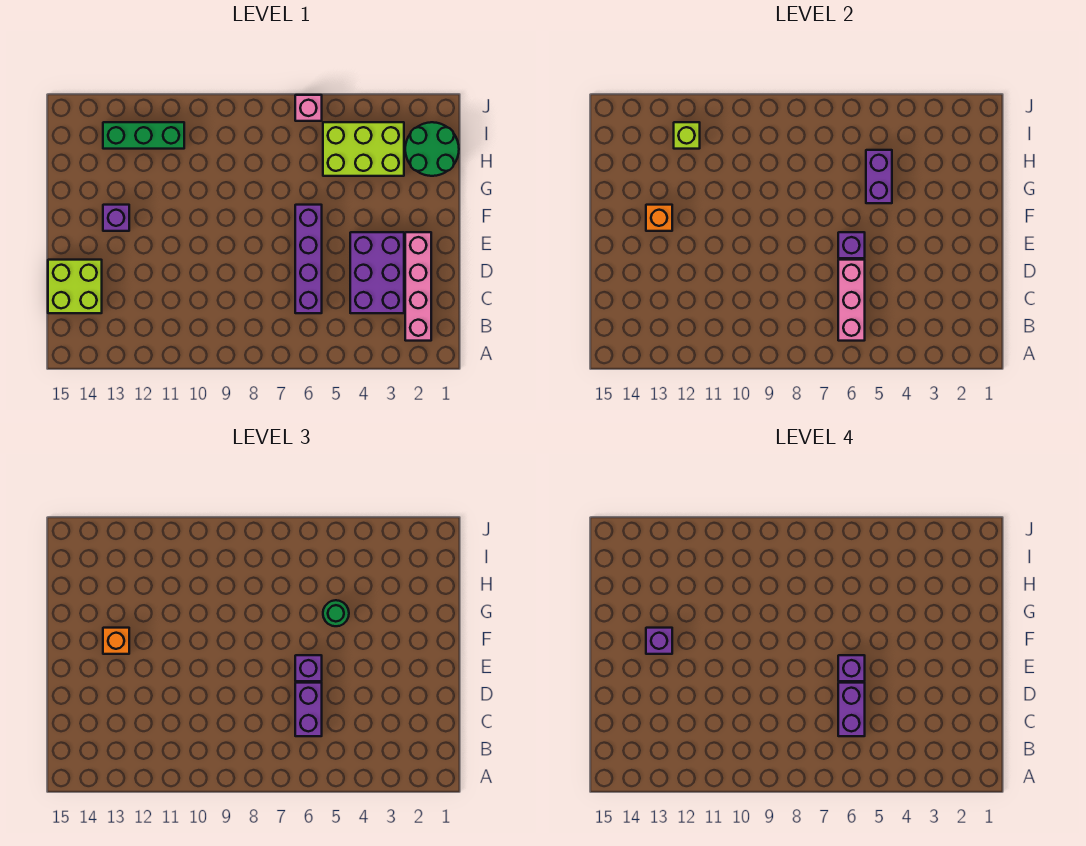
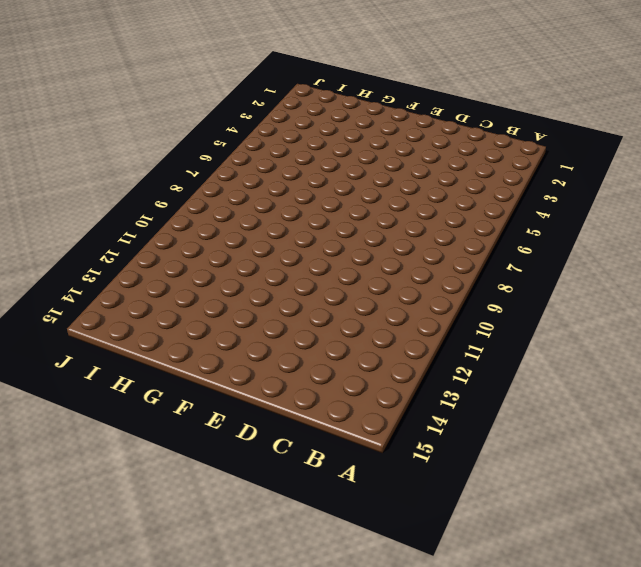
none -> pink 1x4 brick [405,232,431,341]
none -> purple 2x3 brick [350,232,404,313]
none -> purple 1x4 brick [295,205,322,313]

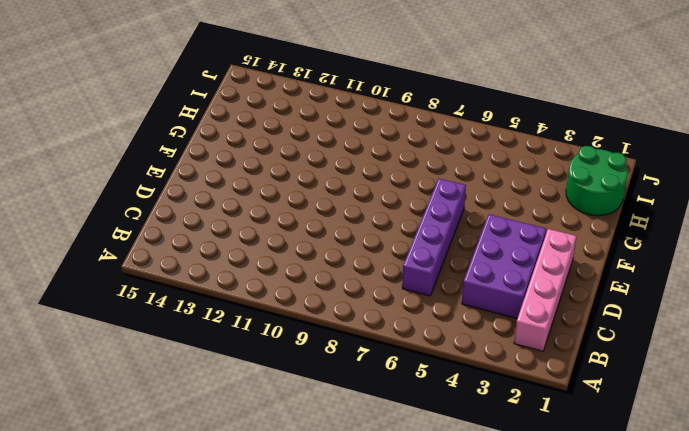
none -> lime 2x2 brick [48,260,102,313]
none -> purple 1x1 brick [103,205,129,231]
none -> lime 2x3 brick [323,122,404,176]

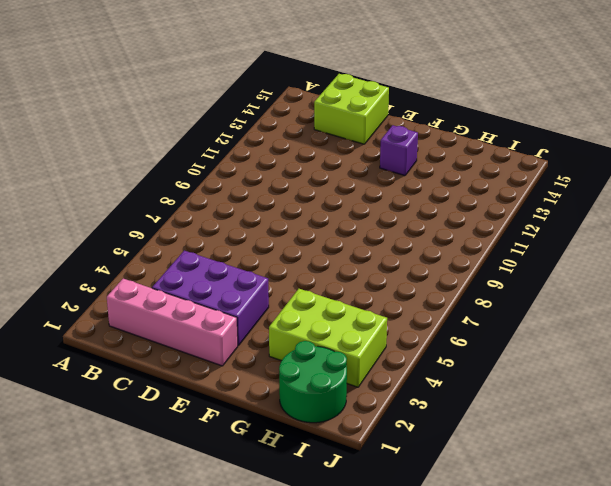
lime 2x3 brick [269,289,387,387] -> lime 2x3 brick turned to [323,122,404,176]
none -> purple 1x4 brick [295,205,322,313]
none -> green 1x3 brick [103,122,184,149]
none -> pink 1x1 brick [295,95,322,121]

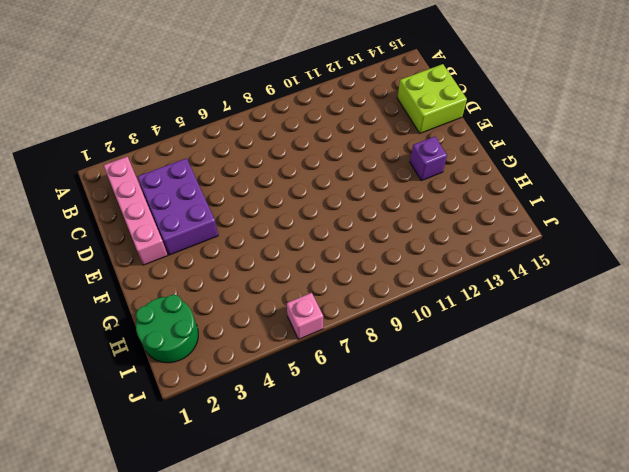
none -> purple 1x4 brick [295,205,322,313]
none -> lime 2x3 brick [323,122,404,176]
none -> green 1x3 brick [103,122,184,149]

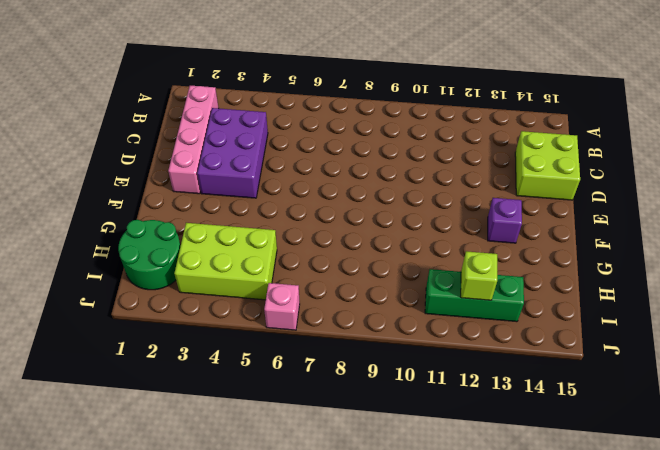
none -> purple 1x4 brick [295,205,322,313]
none -> pink 1x3 brick [838,260,865,341]
none -> purple 1x1 brick [838,232,865,258]

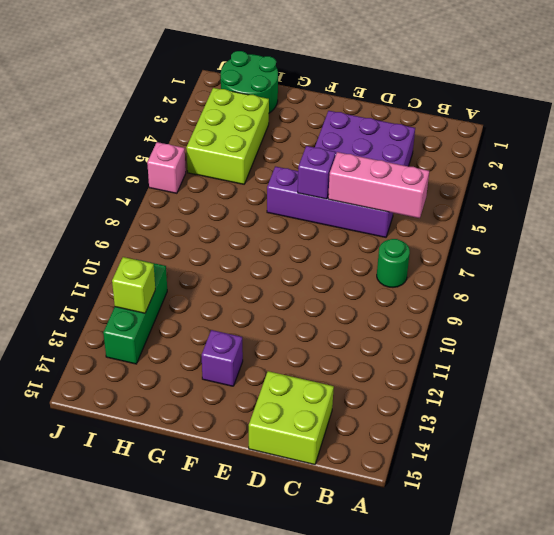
green 1x1 round brick [377,239,410,287] -> green 1x1 round brick moved to [323,600,349,626]
none -> pink 1x4 brick [405,232,431,341]
none -> orange 1x1 brick [646,205,672,231]
none -> purple 1x2 brick [866,150,892,203]

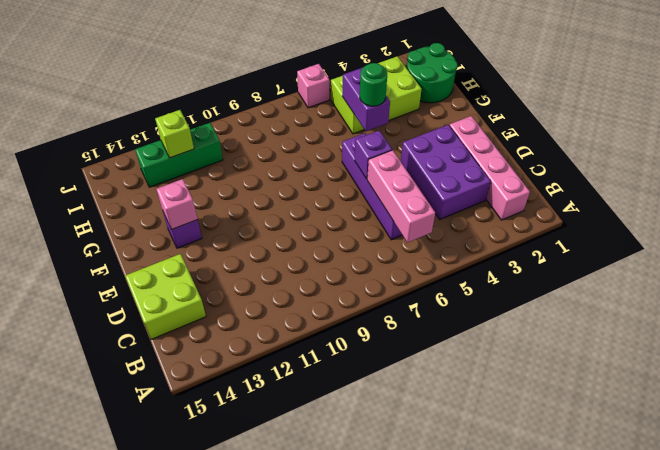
pink 1x1 brick [156,179,197,229] -> orange 1x1 brick [646,205,672,231]
none -> purple 1x2 brick [295,683,322,736]
none -> purple 1x1 brick [295,655,322,681]
none -> orange 1x1 brick [103,628,129,654]

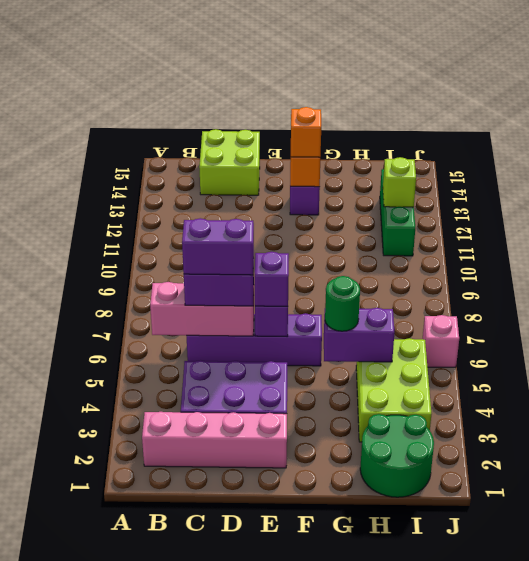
none -> purple 1x1 brick [838,655,865,681]
none -> purple 1x1 brick [646,628,672,654]

